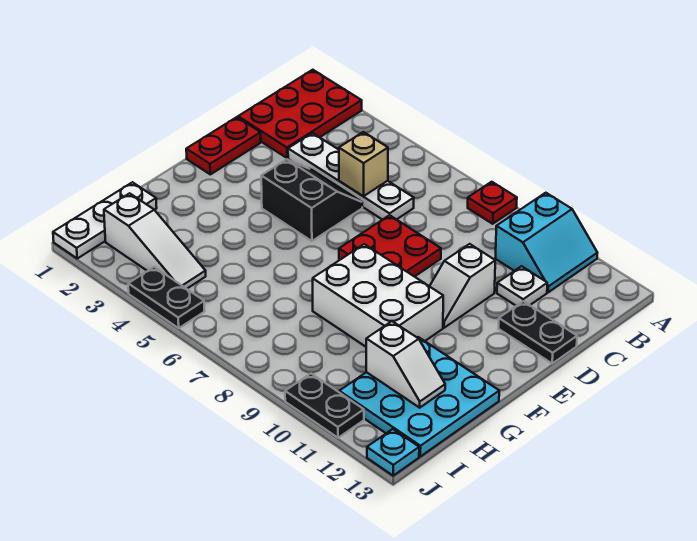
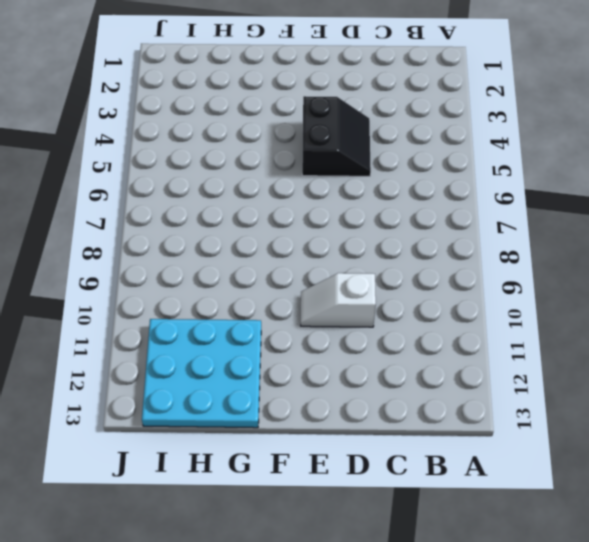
none -> red 2x3 plate [238,70,362,158]
none -> red 1x1 plate [468,182,517,224]
none -> cyan 2x2 slope [495,193,597,292]

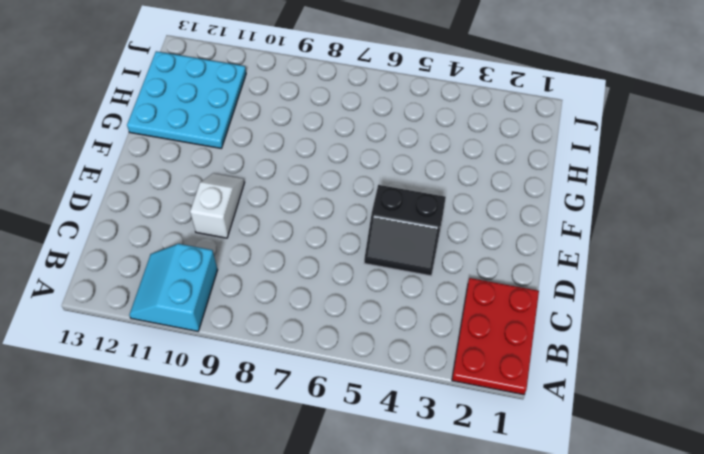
none -> red 1x1 plate [468,182,517,224]
none -> white 1x4 plate [288,133,414,220]
none -> white 1x1 plate [497,266,547,306]

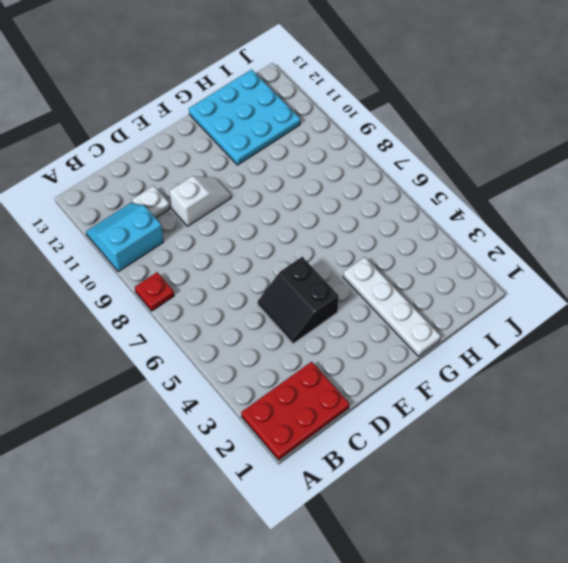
white 1x4 plate [343,257,441,356] -> white 1x4 plate moved to [288,133,414,220]
none -> red 1x2 plate [186,117,261,174]
none -> red 2x2 plate [339,215,441,277]
none -> black 1x2 plate [499,301,577,363]

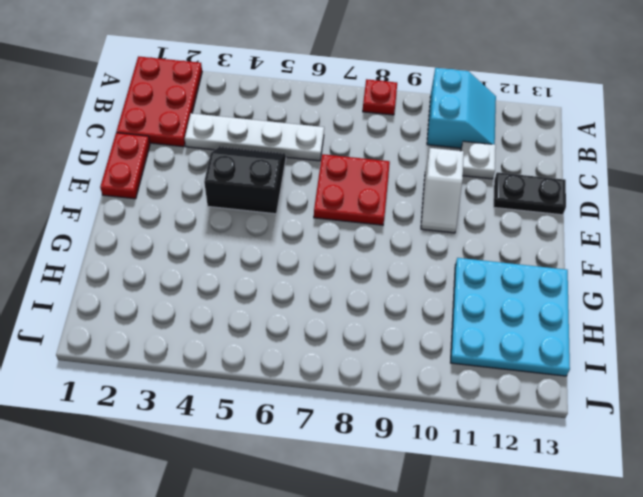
none -> white 2x3 brick [313,244,443,347]
none -> white 1x3 plate [53,182,157,258]
none -> white 1x3 slope [104,193,206,289]

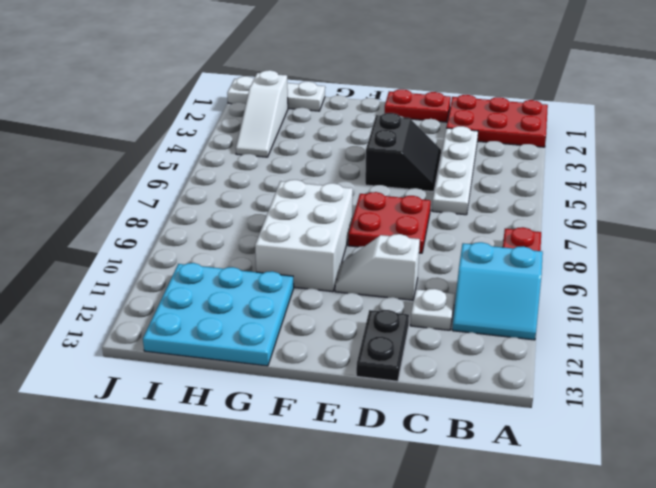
none -> black 1x2 plate [128,267,204,328]
none -> black 1x2 plate [285,374,364,438]
none -> cyan 1x1 plate [367,429,419,476]

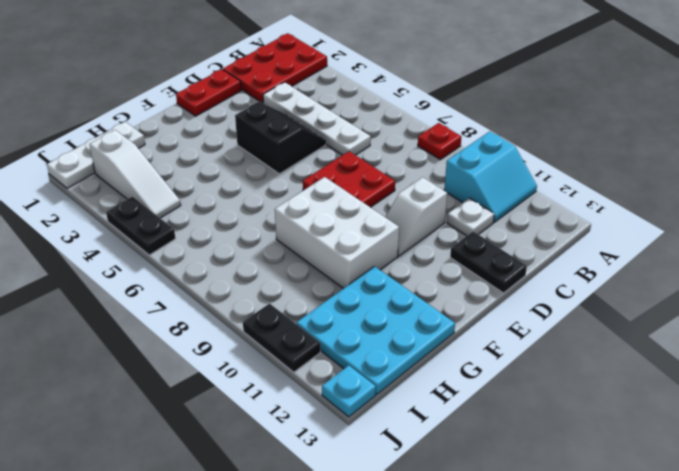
none -> tan 1x1 brick [339,132,388,196]
none -> white 1x2 slope [366,321,445,408]

